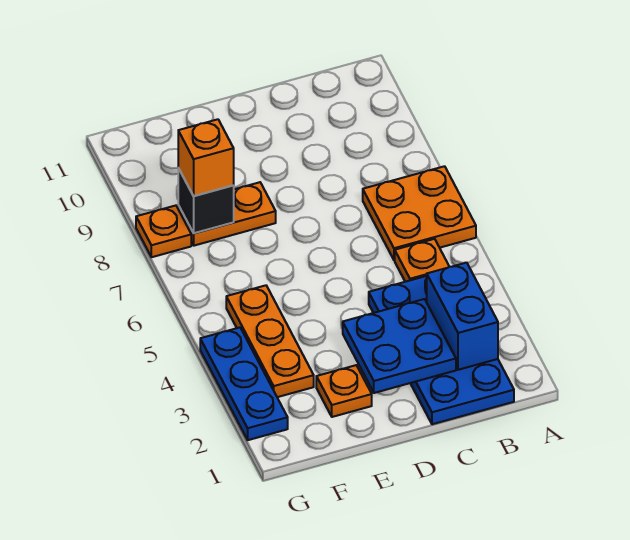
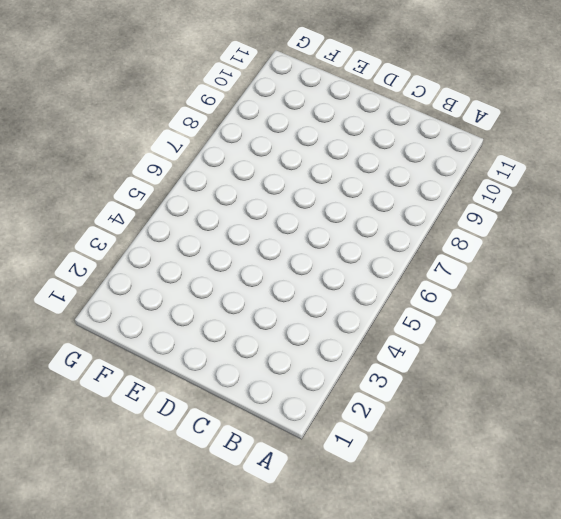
none -> orange 2x2 plate [363,166,476,260]
none -> blue 2x4 plate [369,276,514,424]
none -> orange 1x1 plate [395,239,449,282]

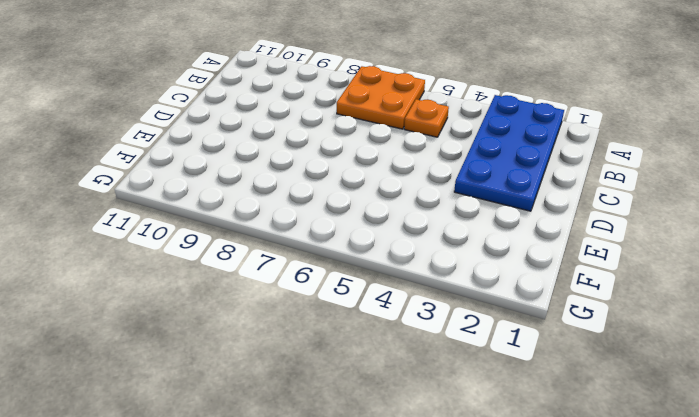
blue 2x4 plate [454,95,564,211] -> blue 2x4 plate turned to [369,276,514,424]
none -> orange 1x1 plate [316,365,372,417]
none -> orange 1x2 plate [178,182,276,246]
none -> orange 1x3 plate [226,285,314,397]

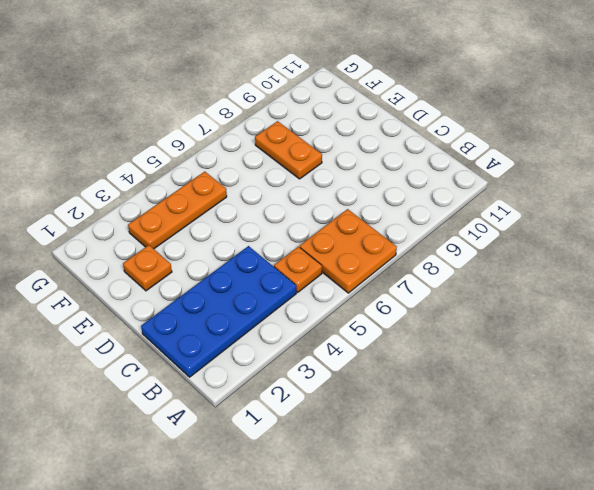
none -> blue 1x3 plate [200,327,288,440]
none -> orange 1x1 plate [136,206,191,257]
none -> blue 1x2 brick [427,263,498,370]

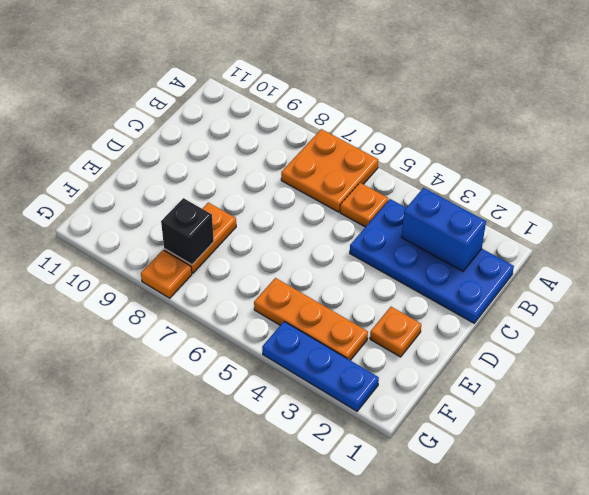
none -> blue 2x2 plate [343,299,456,393]
none -> orange 1x1 brick [178,119,234,196]

